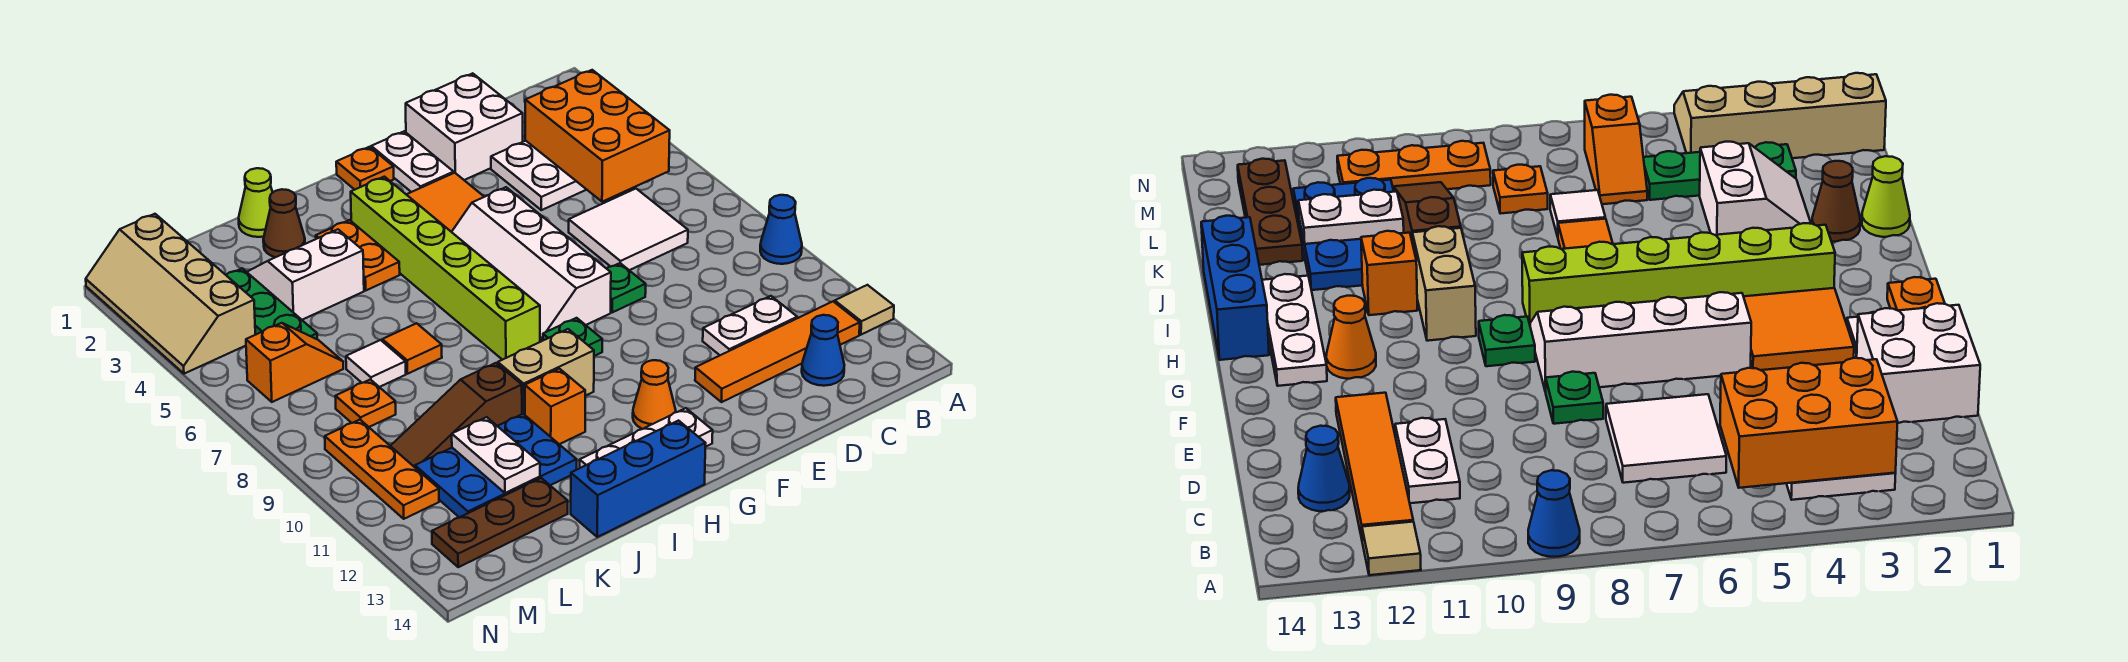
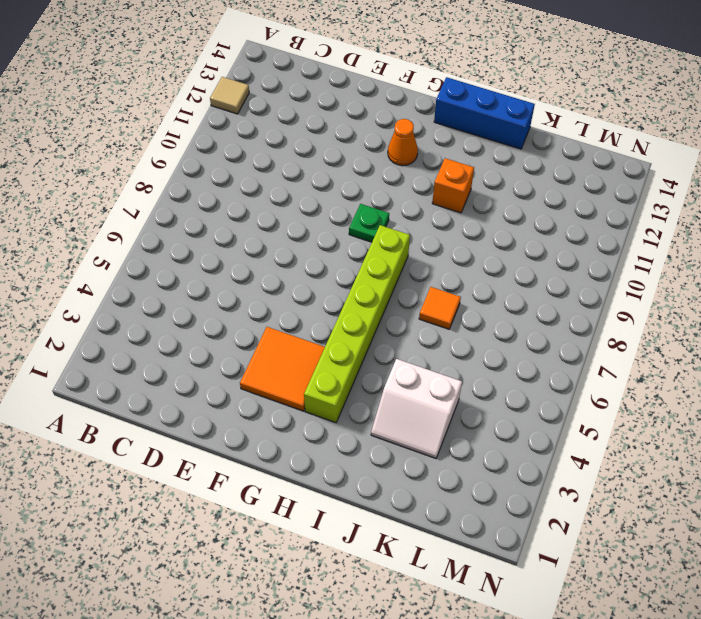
none -> blue 1x1 cone [760,195,802,264]
none -> white 2x3 plate [491,141,587,210]
none -> orange 1x4 tile [695,301,860,402]
none -> white 2x2 tile [569,189,688,270]

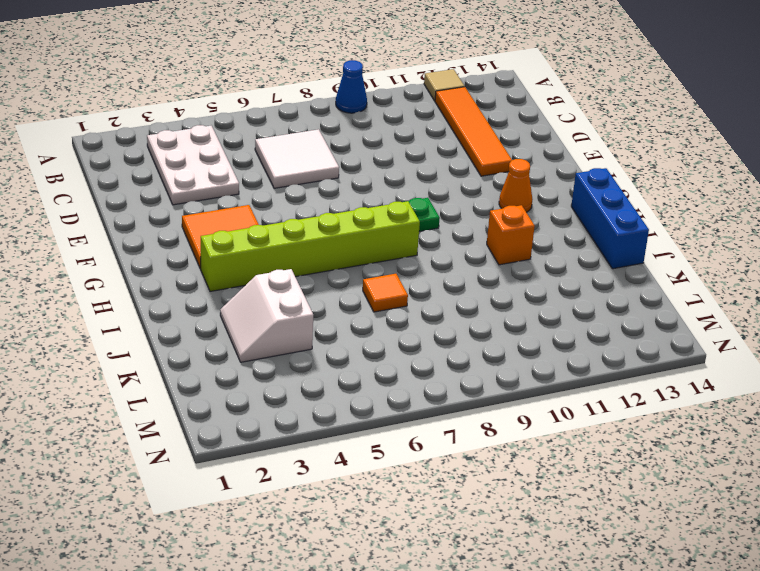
none -> white 1x2 plate [703,296,797,355]
none -> blue 1x1 cone [802,315,844,386]
none -> white 2x2 brick [406,73,523,180]
none -> green 1x1 plate [607,263,646,312]

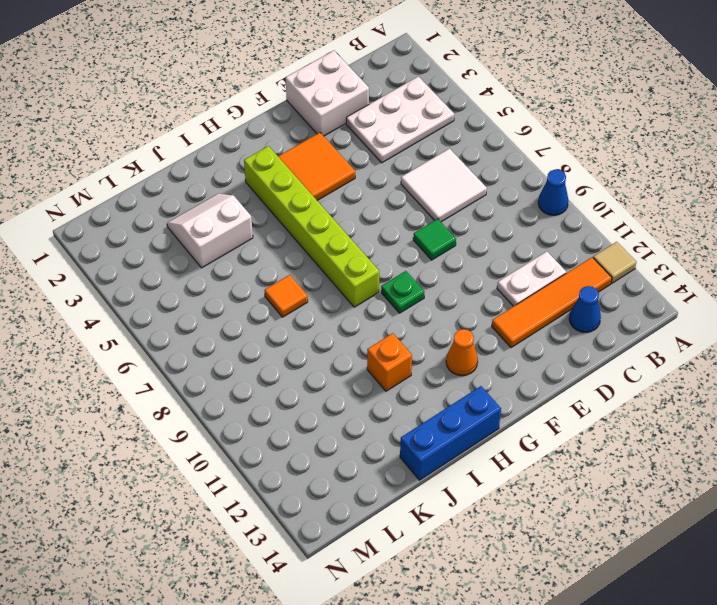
green 1x1 tile [413,219,456,260] -> green 1x1 plate [607,263,646,312]
none -> white 1x2 plate [371,131,454,192]
none -> white 2x4 slope [452,187,611,342]
none -> orange 1x1 plate [336,147,394,190]
none -> white 1x3 plate [580,408,713,468]

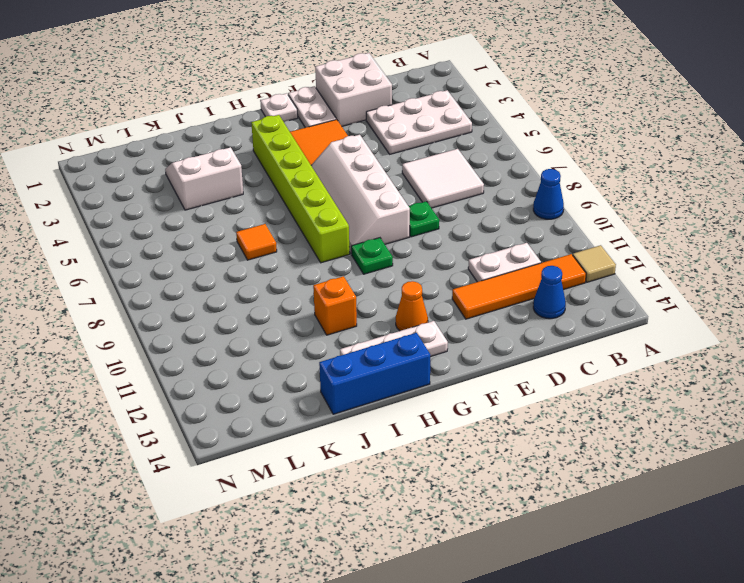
white 1x1 plate [260,93,298,122] -> orange 1x1 plate [336,147,394,190]
none -> tan 1x2 brick [498,329,594,415]
none -> orange 1x2 plate [316,220,400,290]
none -> lime 1x1 cone [239,168,273,237]
none -> brown 1x1 cone [263,189,305,257]

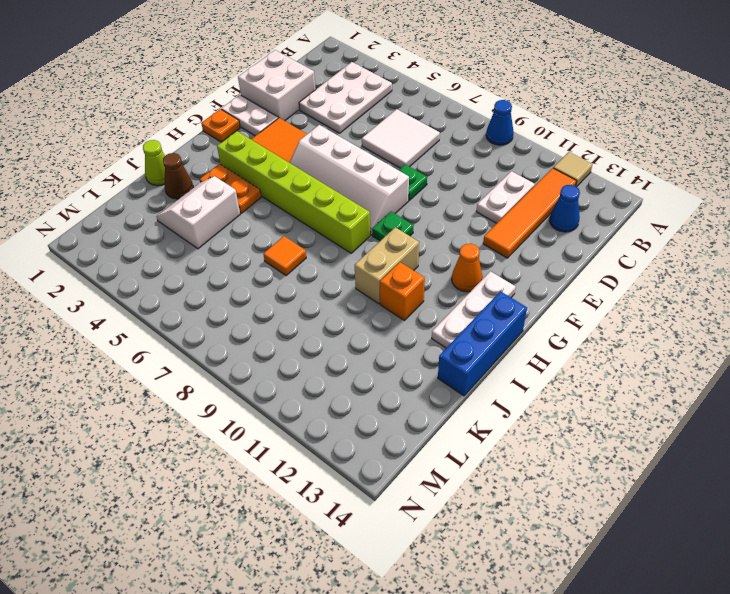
none -> brown 1x3 slope [391,363,522,467]
none -> blue 2x3 plate [415,414,577,517]
none -> white 1x1 tile [346,340,406,387]
none -> brown 1x3 plate [432,478,568,567]

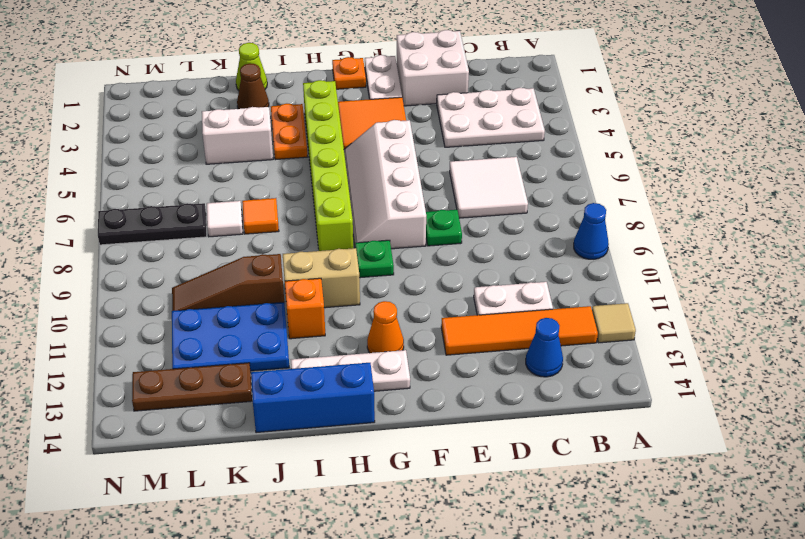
black 1x3 plate [98,203,207,245] -> none
none -> green 1x3 plate [226,268,317,339]
none -> orange 1x2 slope [246,323,343,402]
none -> orange 1x1 plate [336,379,396,427]
none -> tan 2x4 slope [86,214,255,374]

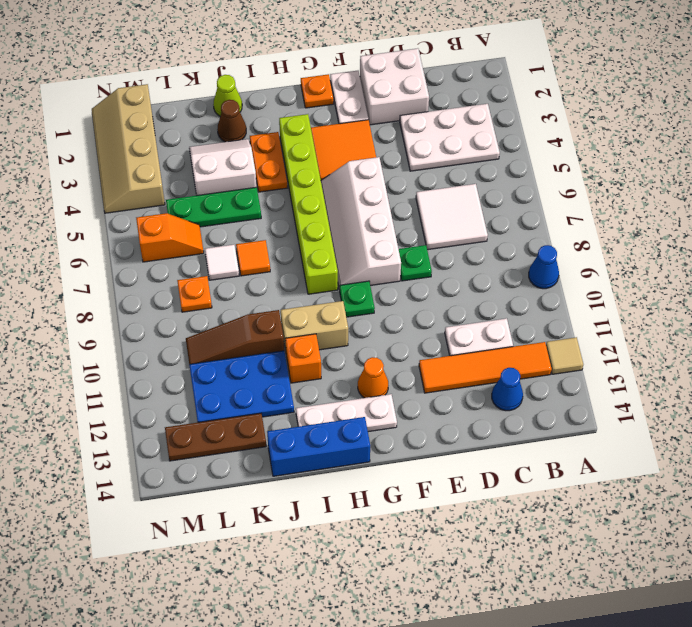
green 1x3 plate [166,187,261,227] -> green 1x3 plate turned to [226,268,317,339]
none -> orange 1x3 plate [325,420,439,519]
none -> orange 2x3 brick [525,70,670,202]
none -> white 1x2 plate [452,417,540,493]

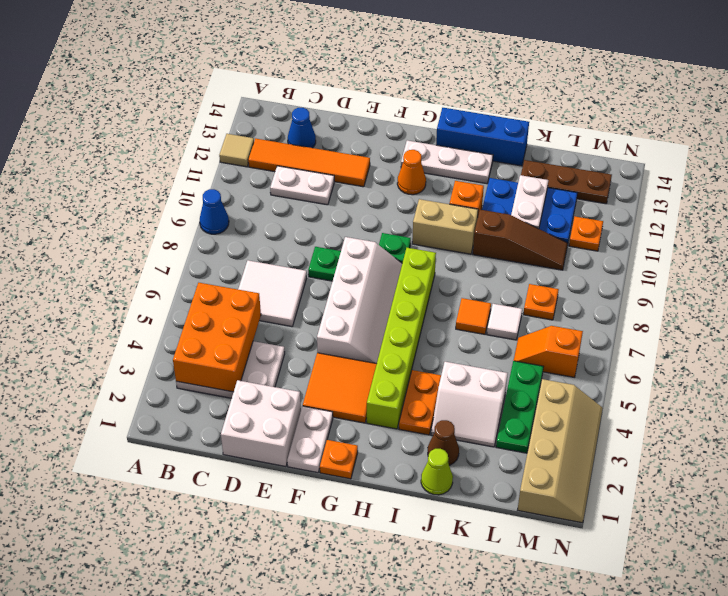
orange 1x1 plate [569,217,603,251] -> orange 1x3 plate [325,420,439,519]

